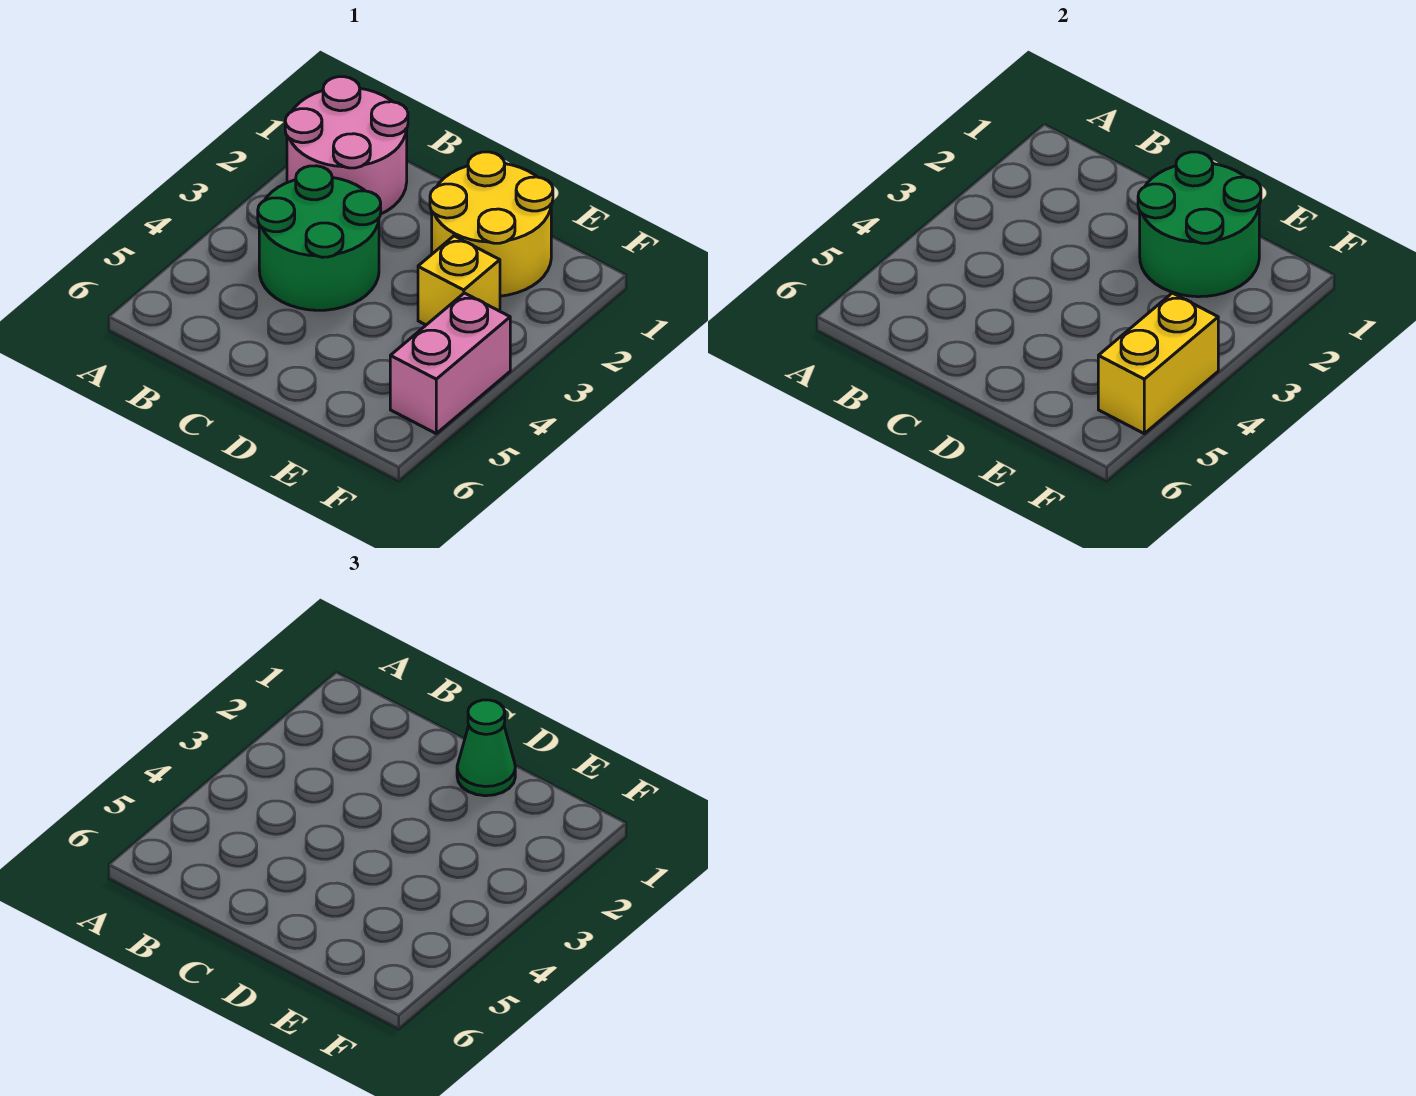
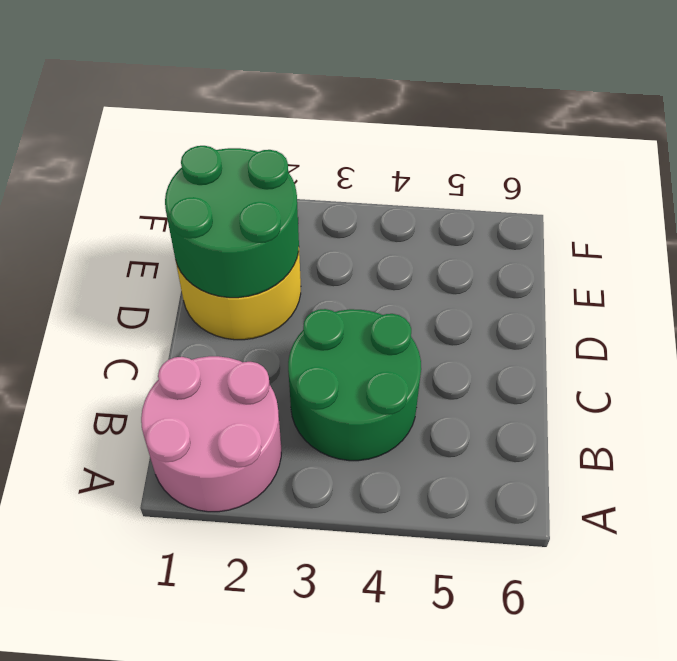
none -> yellow 1x1 brick [418,236,500,325]
none -> pink 1x2 brick [390,293,510,433]

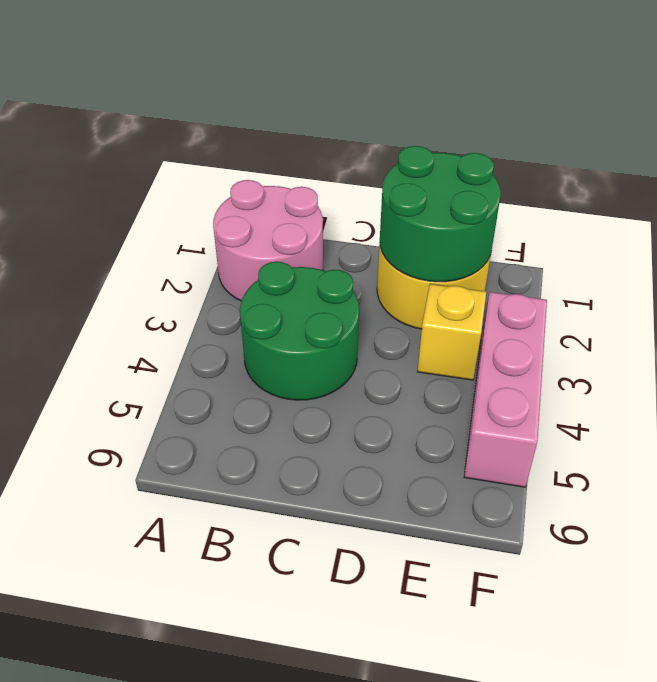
pink 1x3 brick [464,292,547,487] -> pink 1x2 brick [390,293,510,433]
none -> yellow 1x2 brick [1098,293,1218,433]
none -> green 1x1 cone [457,700,515,796]

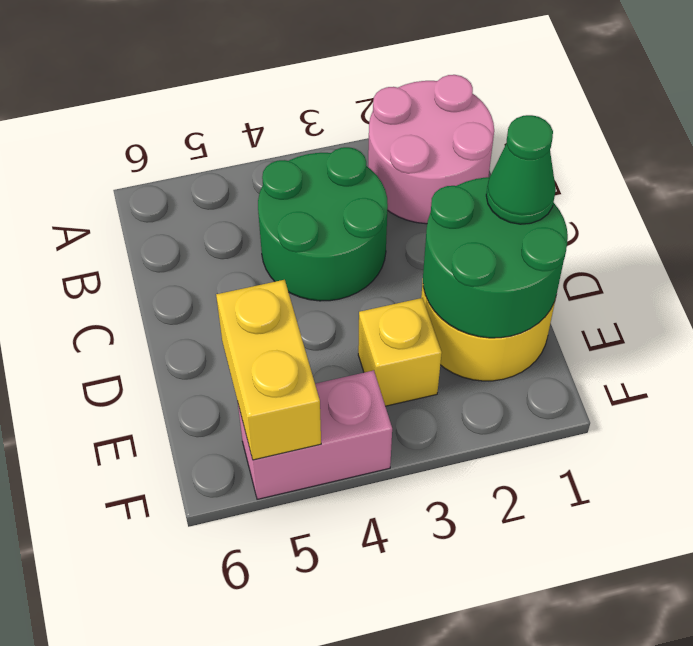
yellow 1x2 brick [216,280,321,460] -> yellow 1x2 brick turned to [1098,293,1218,433]

